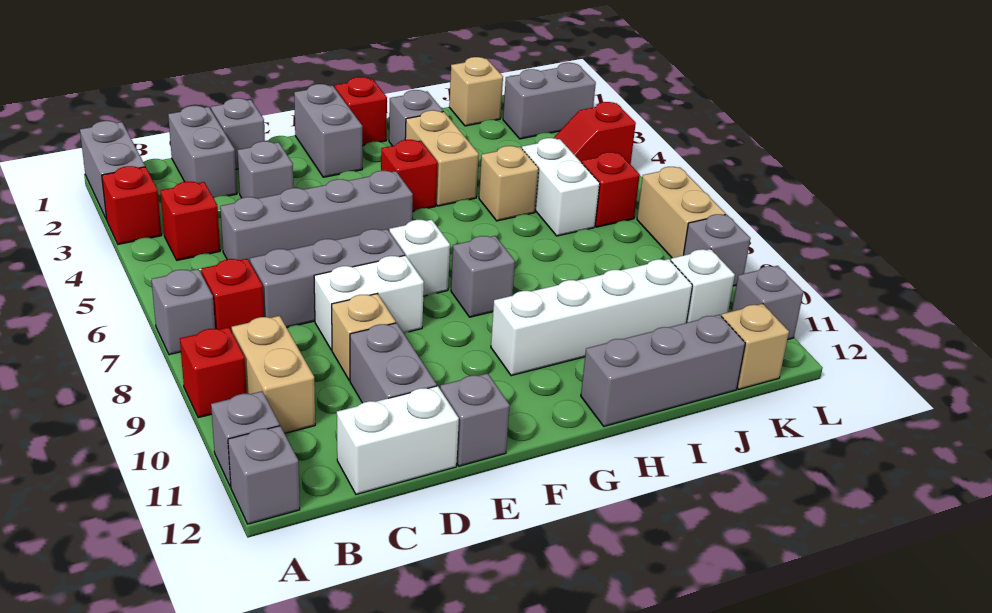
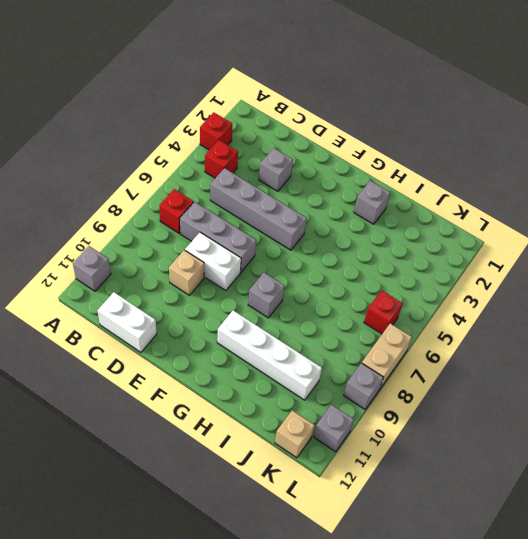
none -> grey 1x2 brick [80,121,145,220]
none -> grey 1x1 brick [151,269,215,355]
none -> red 1x1 brick [180,327,247,418]
none -> grey 1x1 brick [228,426,300,524]

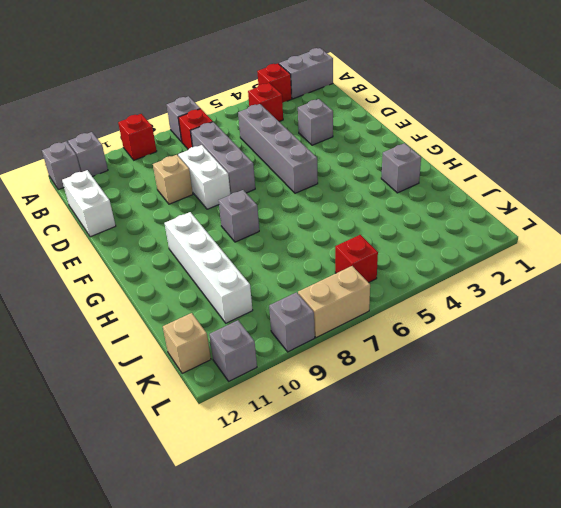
none -> tan 1x2 brick [232,316,315,433]
none -> grey 1x2 brick [168,106,237,198]
none -> grey 1x1 brick [211,98,265,169]
none -> grey 1x2 brick [350,323,437,403]

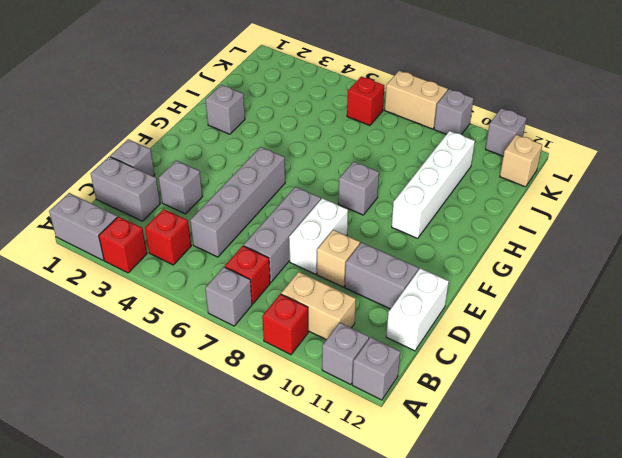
none -> grey 1x1 brick [440,373,510,466]
none -> grey 1x2 brick [294,84,362,177]
none -> white 1x1 brick [389,220,450,296]
none -> red 1x1 brick [335,77,387,146]

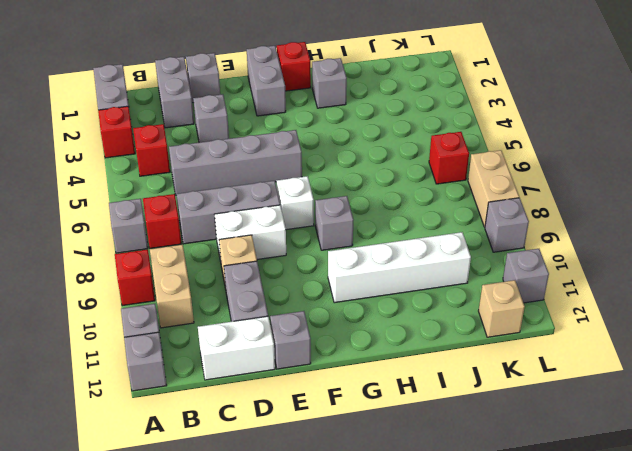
none -> red 1x1 brick [381,140,437,211]
none -> tan 1x2 brick [405,110,479,206]
none -> grey 1x3 brick [581,315,745,426]
none -> tan 1x1 brick [479,146,539,221]

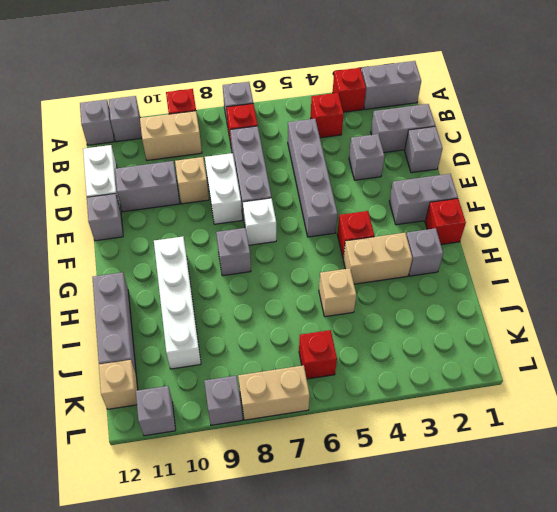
none -> tan 1x1 brick [449,57,503,126]
none -> white 1x2 brick [522,138,600,236]
none -> grey 1x2 brick [503,63,596,139]
none -> red 1x2 slope [554,102,636,165]

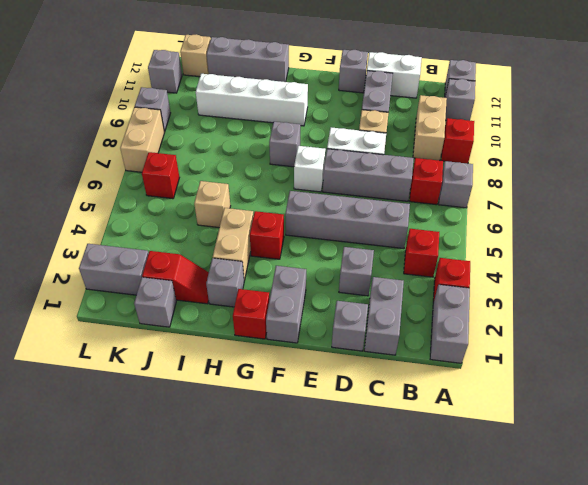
red 1x2 slope [142,251,209,304] -> red 1x2 slope moved to [554,102,636,165]
grey 1x1 brick [134,277,176,327] -> tan 1x1 brick [449,57,503,126]
none -> white 1x2 brick [522,138,600,236]
none -> white 1x1 brick [671,249,735,323]

